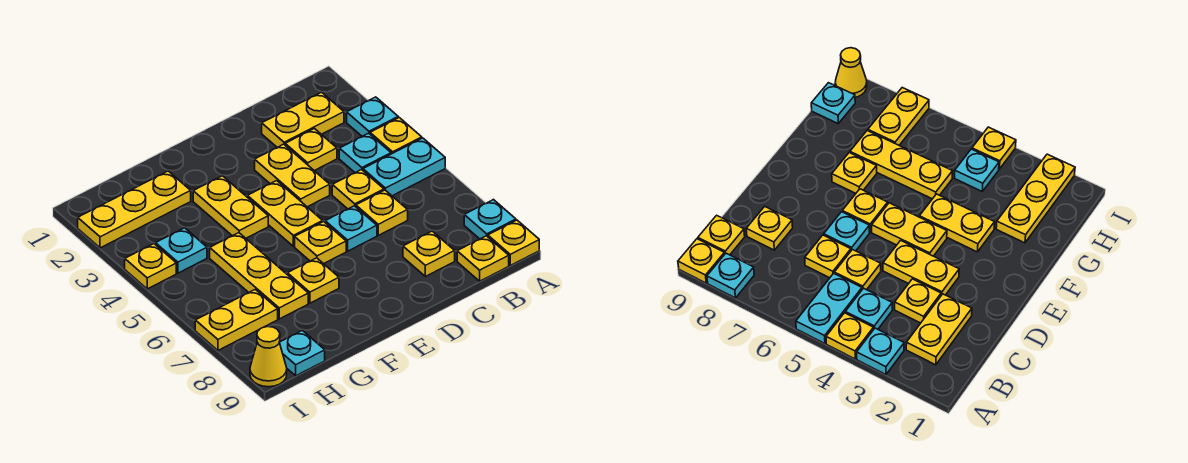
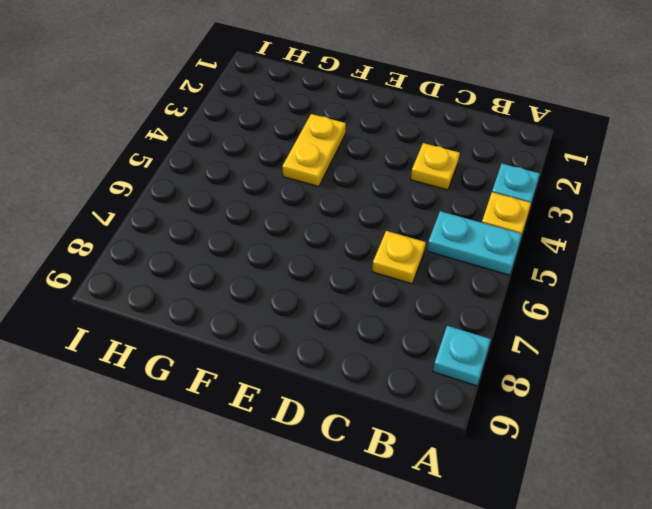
none -> yellow 1x1 plate [488,220,539,265]
none -> yellow 1x2 plate [262,92,344,147]
none -> cyan 1x1 plate [339,133,391,173]

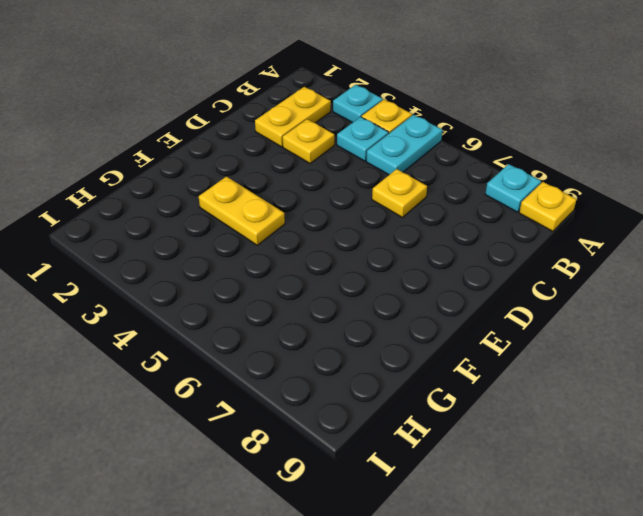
none -> yellow 1x1 plate [457,236,509,281]
none -> yellow 1x1 plate [332,170,384,209]
none -> yellow 1x1 plate [403,231,455,276]

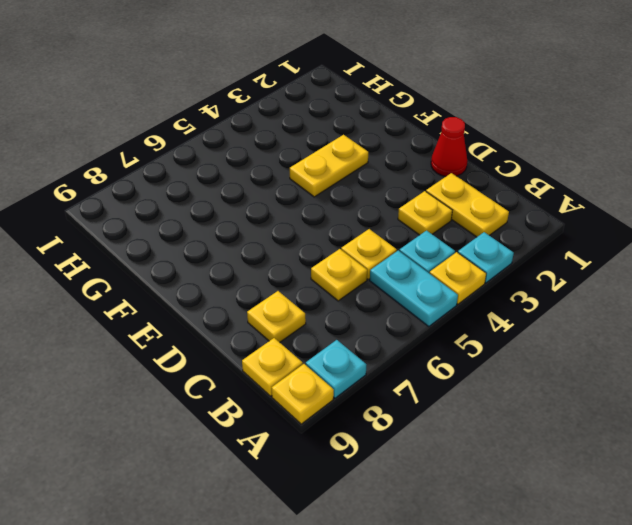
red 1x1 cone [431,117,467,176] -> none
none -> yellow 1x2 plate [255,144,330,207]
none -> cyan 1x1 plate [325,206,377,251]
none -> yellow 1x2 plate [247,181,323,246]

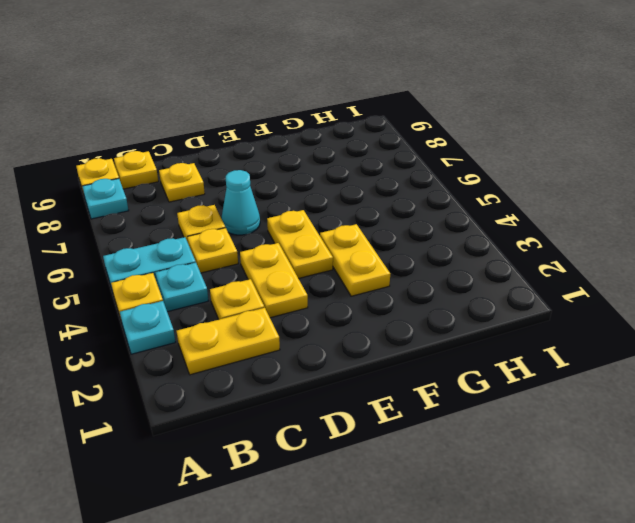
cyan 1x1 cone [222,170,260,235] -> cyan 1x1 plate [325,206,377,251]
none -> yellow 1x1 plate [295,222,346,264]
none -> yellow 1x1 plate [287,258,339,303]
none -> yellow 1x3 plate [78,171,191,248]

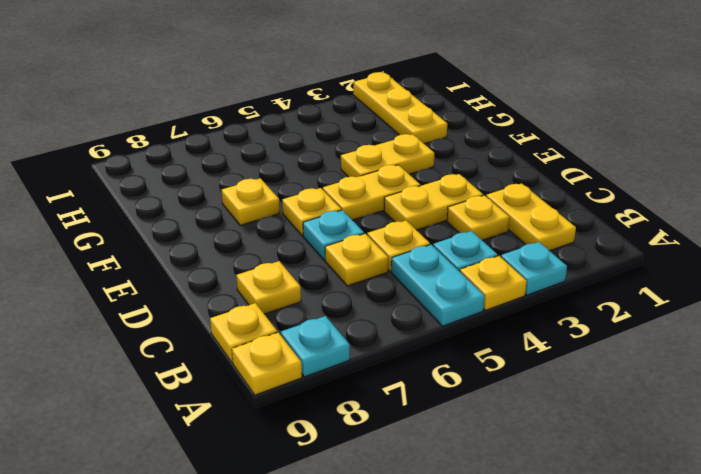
none -> yellow 1x3 plate [210,233,308,319]
none -> cyan 1x1 plate [155,228,207,273]
none -> yellow 1x2 plate [195,289,278,350]

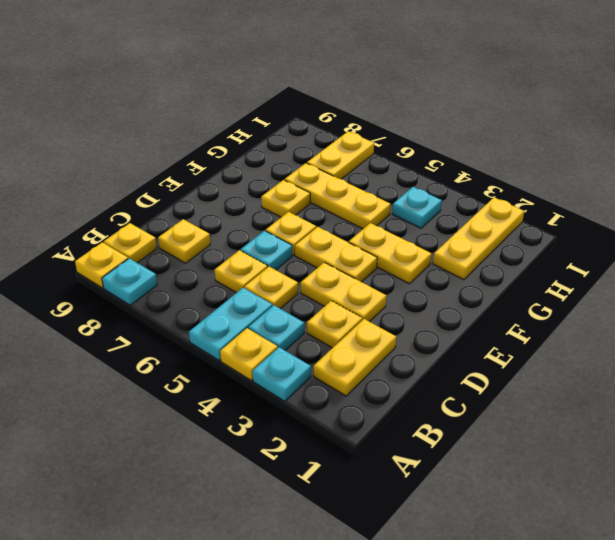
none -> cyan 1x1 plate [279,330,325,376]
none -> yellow 1x1 plate [125,244,176,289]
none -> yellow 1x1 cone [250,327,287,387]

